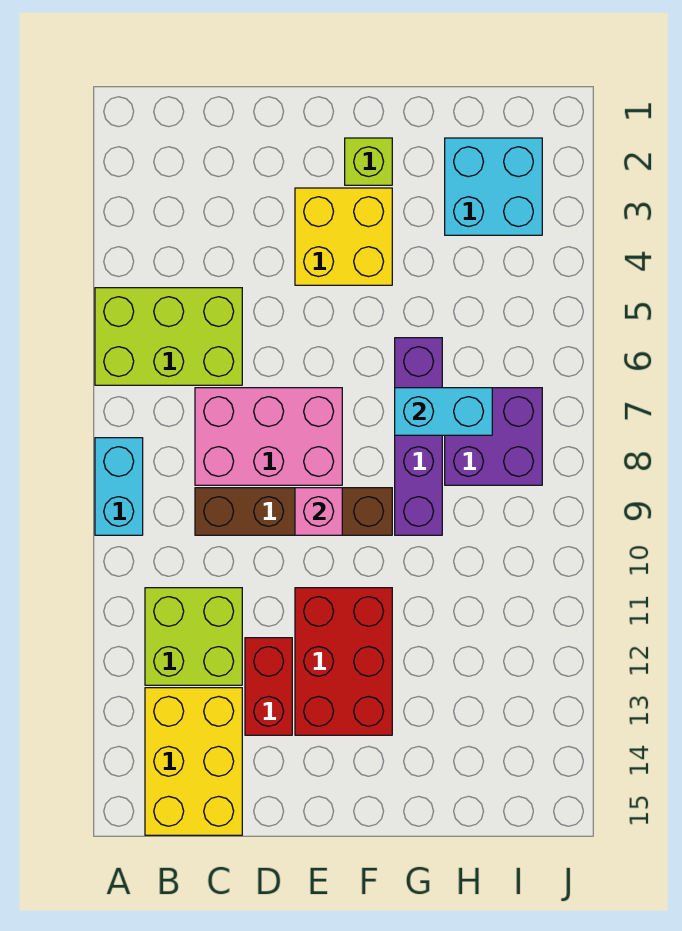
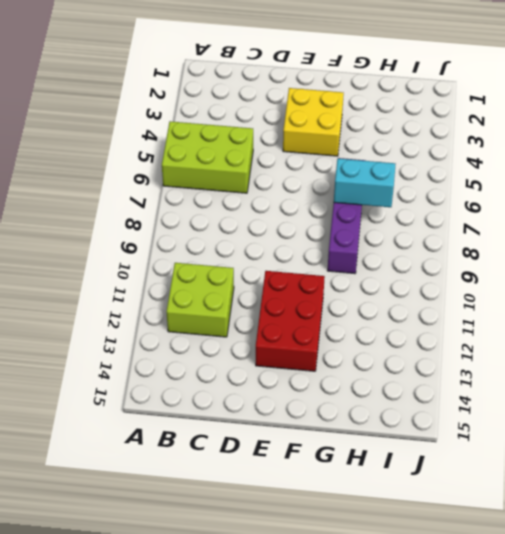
none -> cyan 1x2 brick [95,438,143,535]
none -> yellow 2x3 brick [145,688,242,835]
none -> pink 2x3 brick [195,388,342,485]

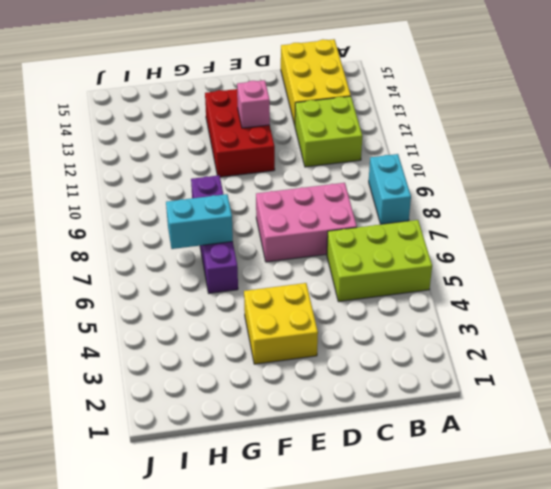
pink 1x1 brick [237,80,270,128] -> pink 1x1 brick moved to [295,488,342,535]
none -> brown 1x4 brick [195,488,392,535]
none -> red 1x2 brick [245,638,292,735]
none -> lime 1x1 brick [345,138,392,185]

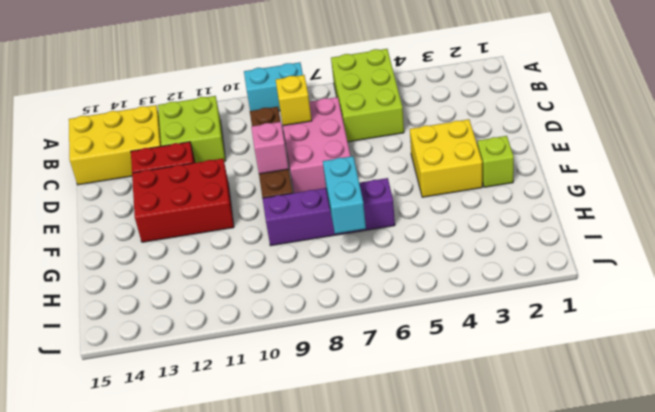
yellow 1x1 brick [276,75,312,126] -> none
none -> cyan 2x2 brick [445,138,542,235]
none -> purple 2x2 brick [445,388,542,485]

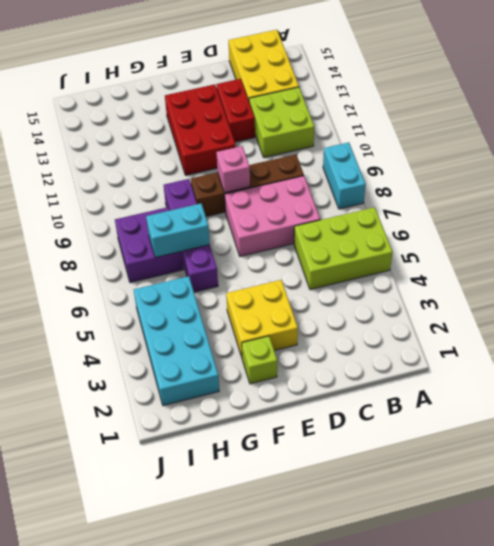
cyan 2x4 brick [134,276,219,406] -> cyan 2x2 brick [445,138,542,235]

